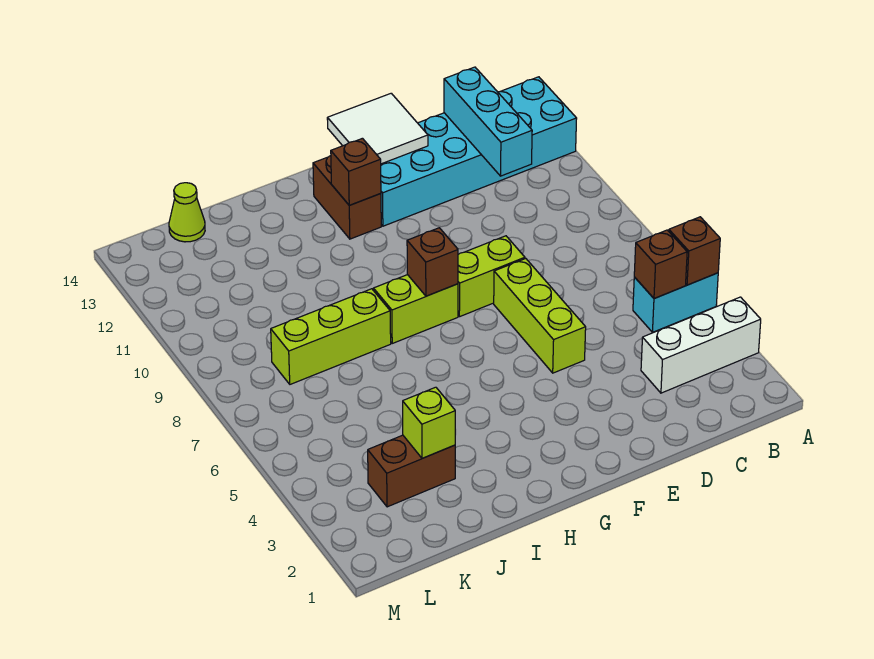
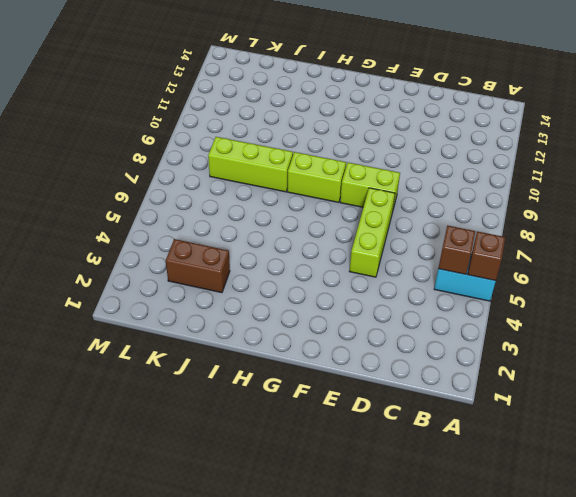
none -> white 1x3 brick [641,297,761,393]
none -> cyan 2x6 brick [381,77,577,226]
none -> brown 1x2 brick [313,156,381,239]

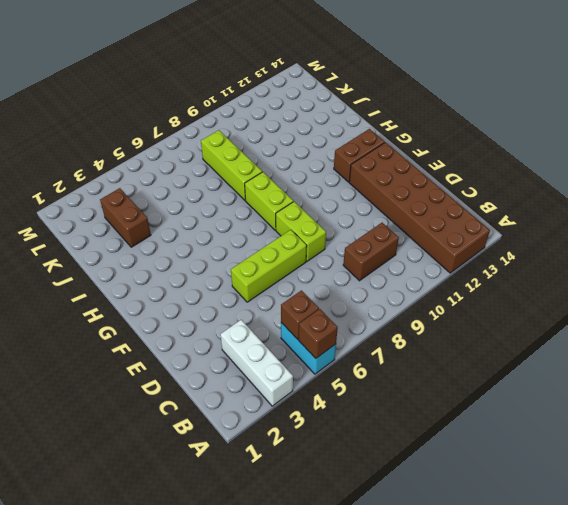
brown 2x6 brick [349,142,490,273] -> cyan 2x6 brick [381,77,577,226]
brown 1x2 brick [343,223,399,281] -> none
none -> lime 1x1 cone [169,183,205,242]
none -> cyan 1x3 brick [444,67,532,176]
none -> white 2x2 tile [327,93,428,164]

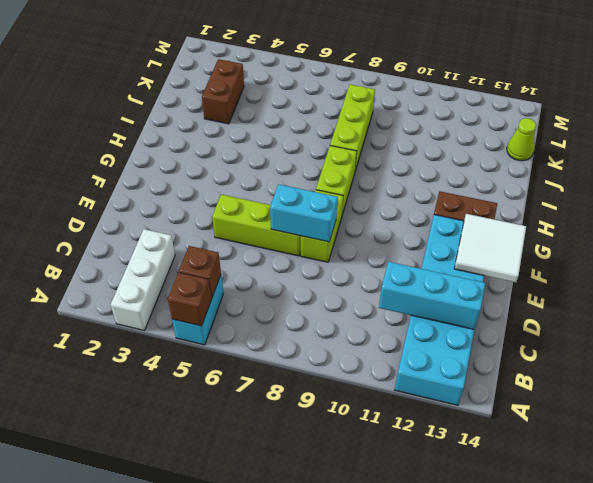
cyan 1x2 brick [270,184,338,242] -> none
none -> brown 1x1 brick [407,228,458,296]
none -> brown 1x1 brick [331,138,381,205]
none -> lime 1x1 brick [403,387,455,458]

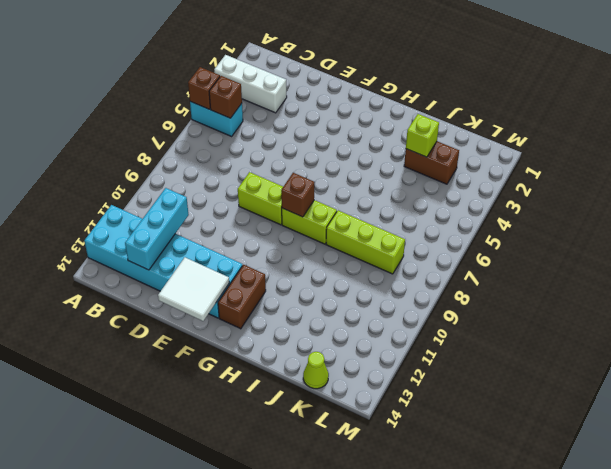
none -> lime 1x3 brick [494,259,586,373]
none -> brown 1x1 brick [331,138,381,205]

